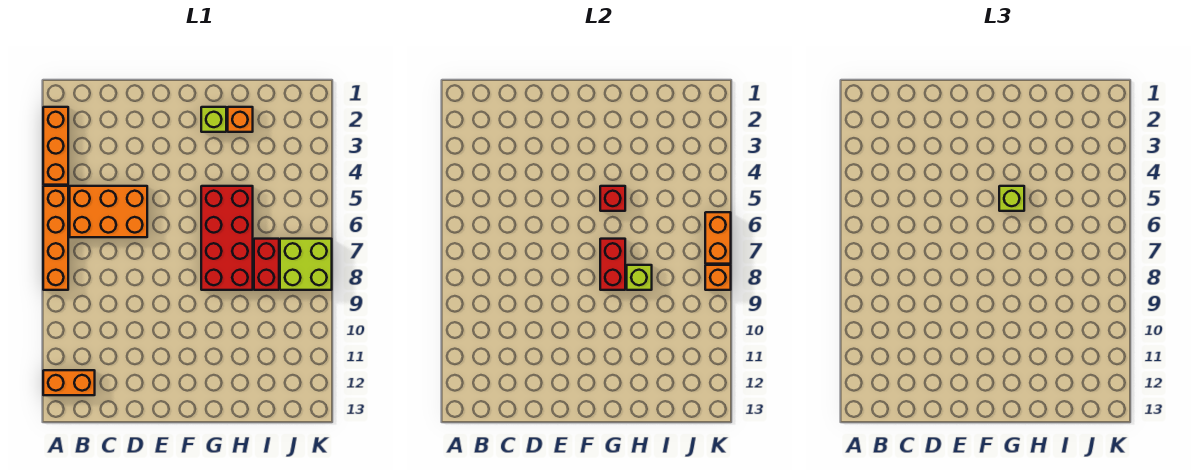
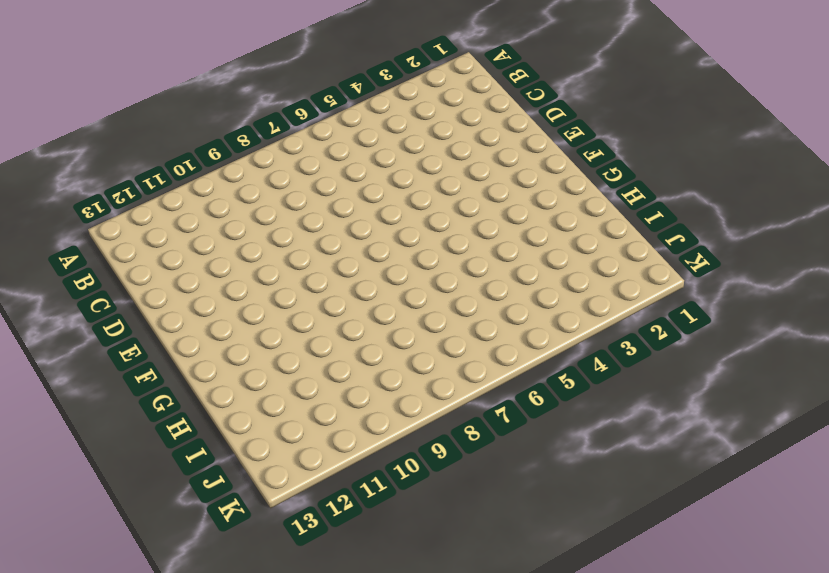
none -> orange 1x3 brick [43,107,68,185]
none -> orange 1x4 brick [43,186,68,290]
none -> orange 1x2 brick [43,370,95,395]

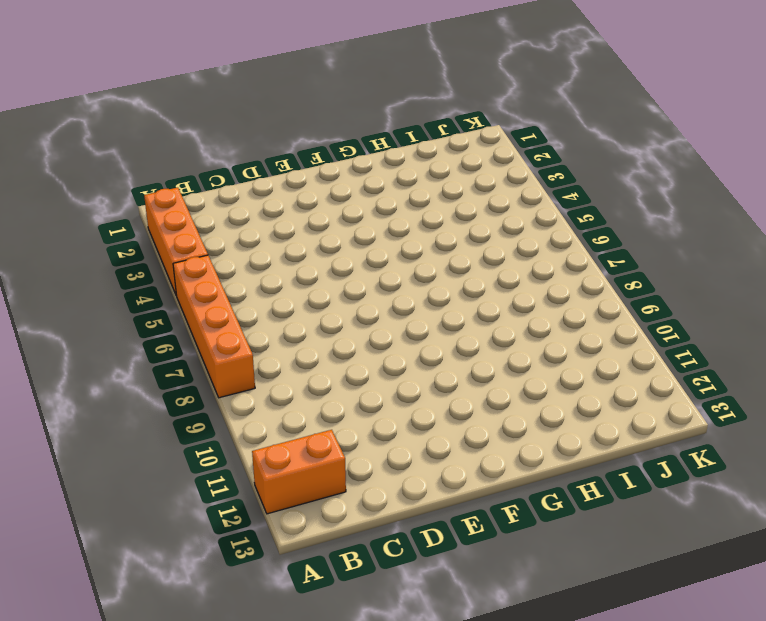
none -> orange 2x3 brick [70,186,147,237]
none -> lime 1x1 brick [201,107,226,132]
none -> red 2x4 brick [201,186,253,290]

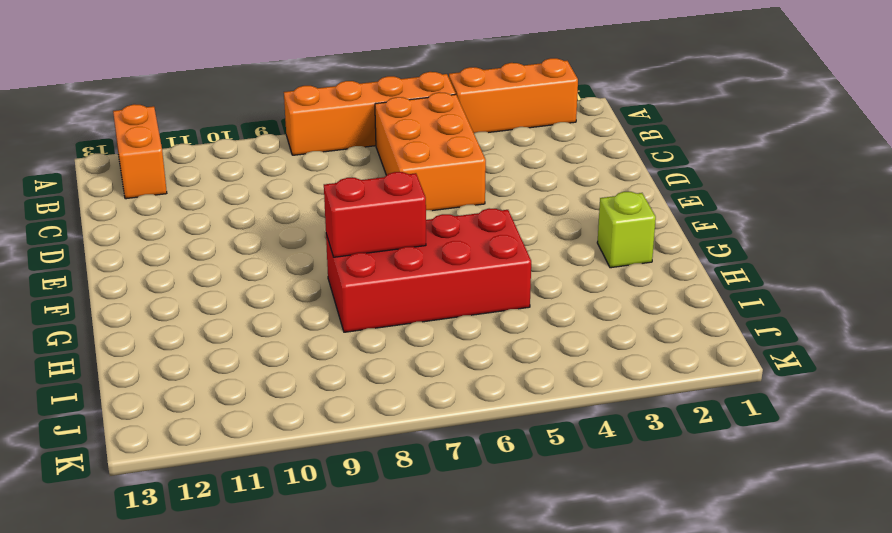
none -> orange 1x1 brick [228,107,253,132]
none -> red 1x2 brick [254,239,279,290]
none -> lime 2x2 brick [280,239,332,290]

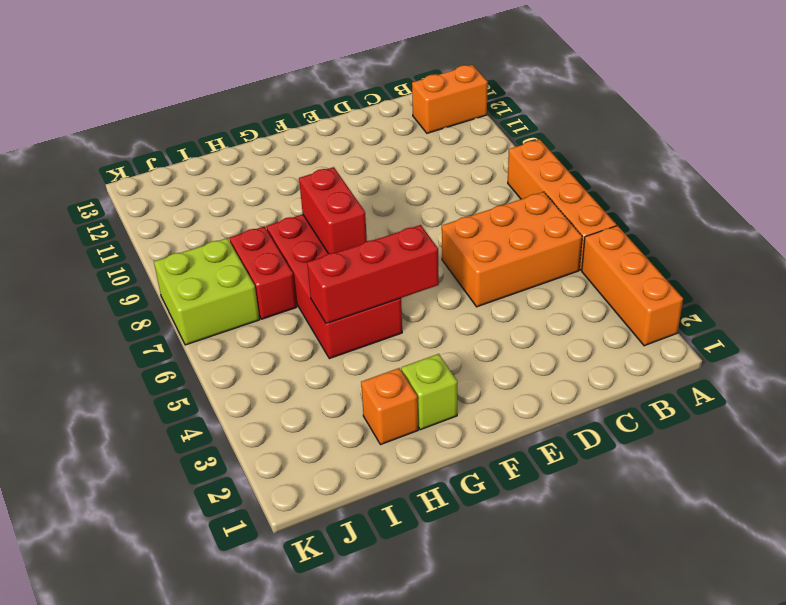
red 1x3 brick [307,225,439,324] -> red 1x1 brick [600,186,625,211]
none -> lime 1x1 brick [627,265,652,290]
none -> orange 1x2 brick [705,212,731,264]
none -> orange 1x1 brick [705,265,731,290]

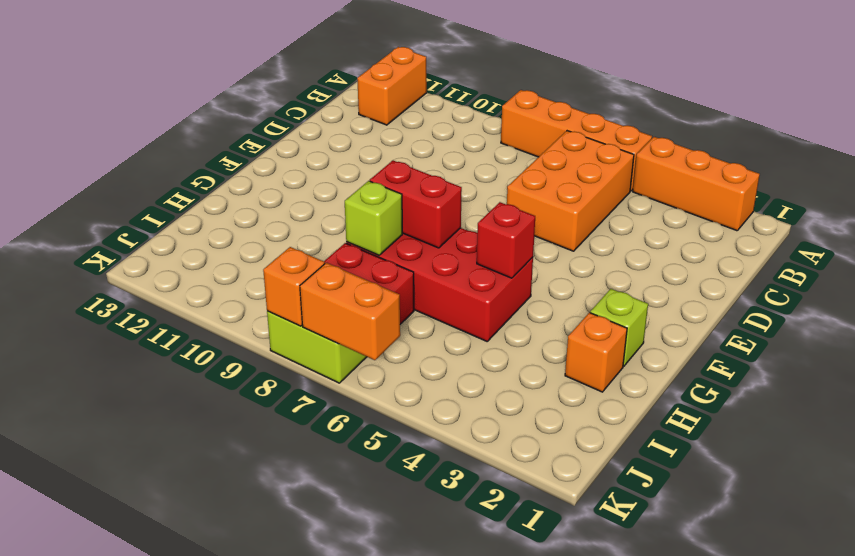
none -> lime 1x1 brick [999,186,1024,211]

